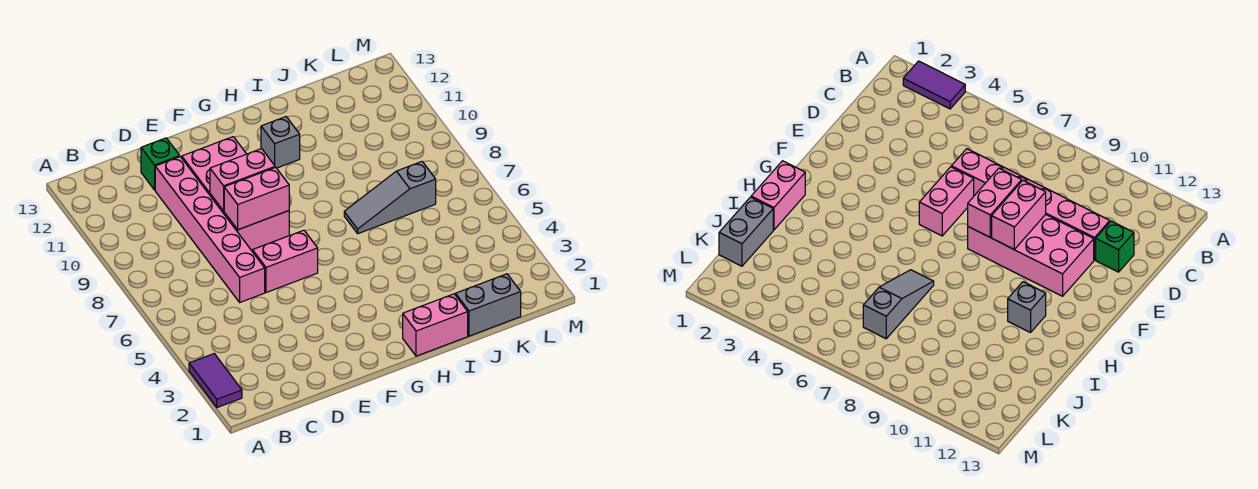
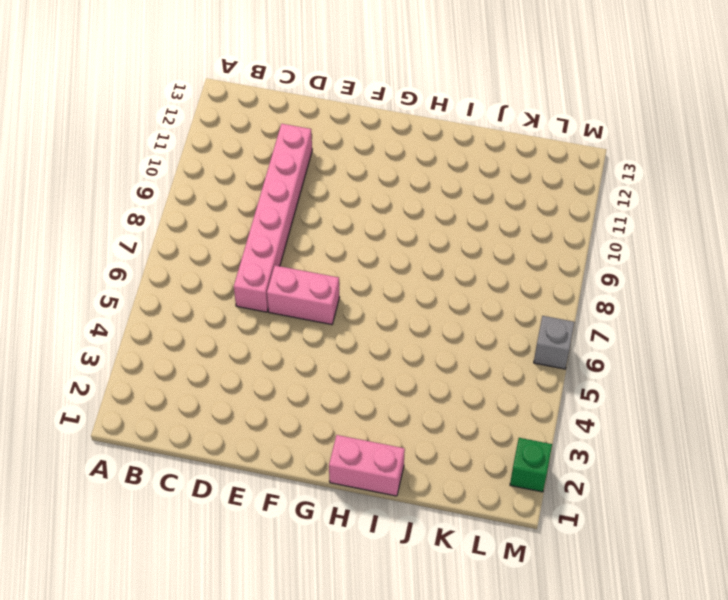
green 1x1 brick [510,438,552,492] -> green 1x1 brick moved to [141,138,180,190]
grey 1x1 brick [534,316,575,369] -> grey 1x1 brick moved to [261,117,300,168]
none -> purple 1x2 tile [189,354,242,407]
none -> pink 2x4 brick [182,137,289,250]

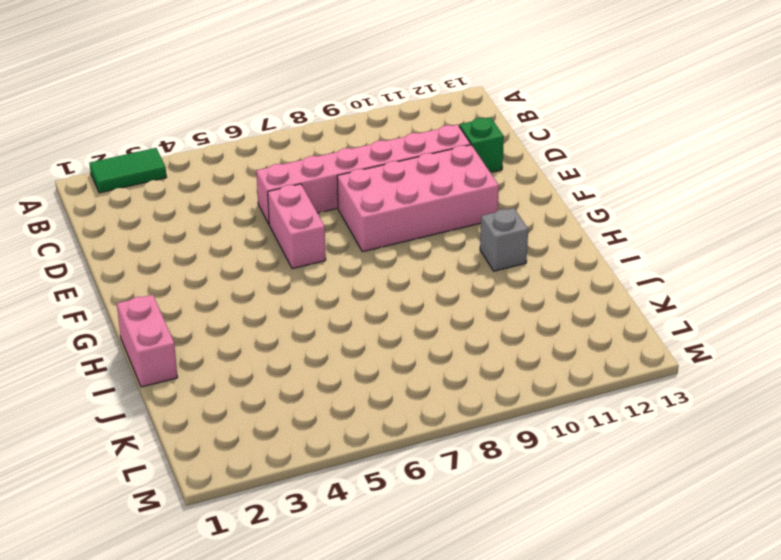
green 1x2 tile [89,148,167,193] -> purple 1x2 tile [189,354,242,407]
none -> grey 1x3 slope [344,162,436,234]
none -> grey 1x2 brick [456,274,521,336]

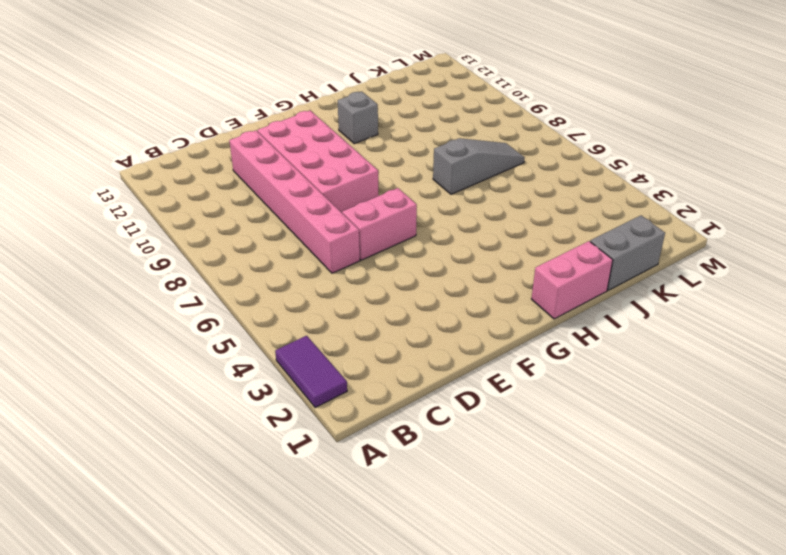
grey 1x3 slope [433,138,525,194] -> grey 1x3 slope turned to [344,162,436,234]
none -> green 1x1 brick [141,138,180,190]
none -> pink 1x2 brick [224,167,289,230]

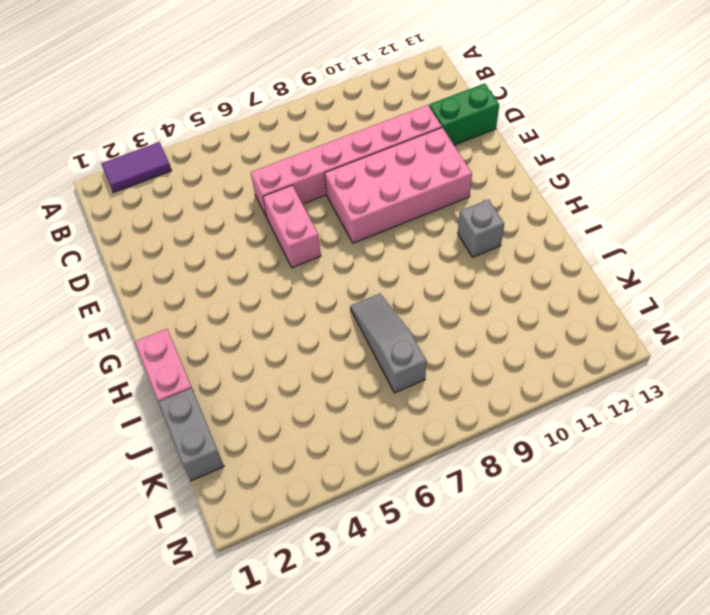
green 1x2 brick [429,83,499,145] -> green 1x1 brick [141,138,180,190]
none -> pink 1x2 brick [224,167,289,230]
none -> pink 1x2 brick [210,149,275,211]

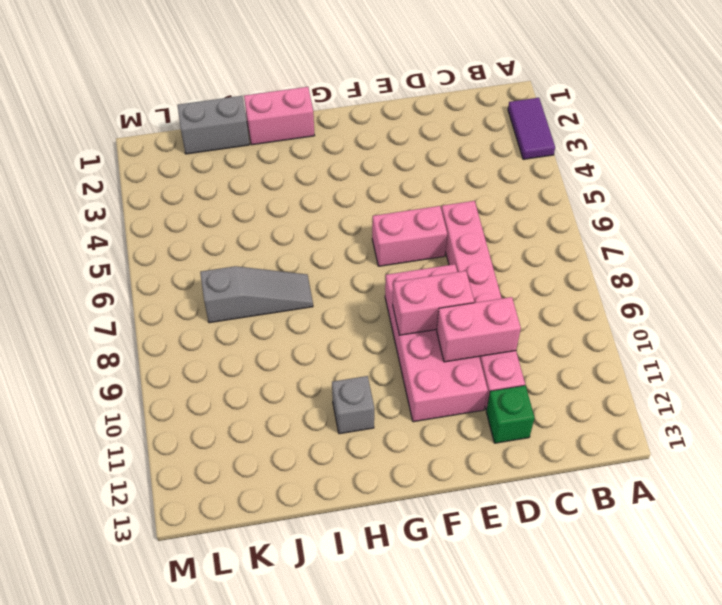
pink 1x2 brick [437,297,521,362] -> pink 1x2 brick moved to [224,167,289,230]

